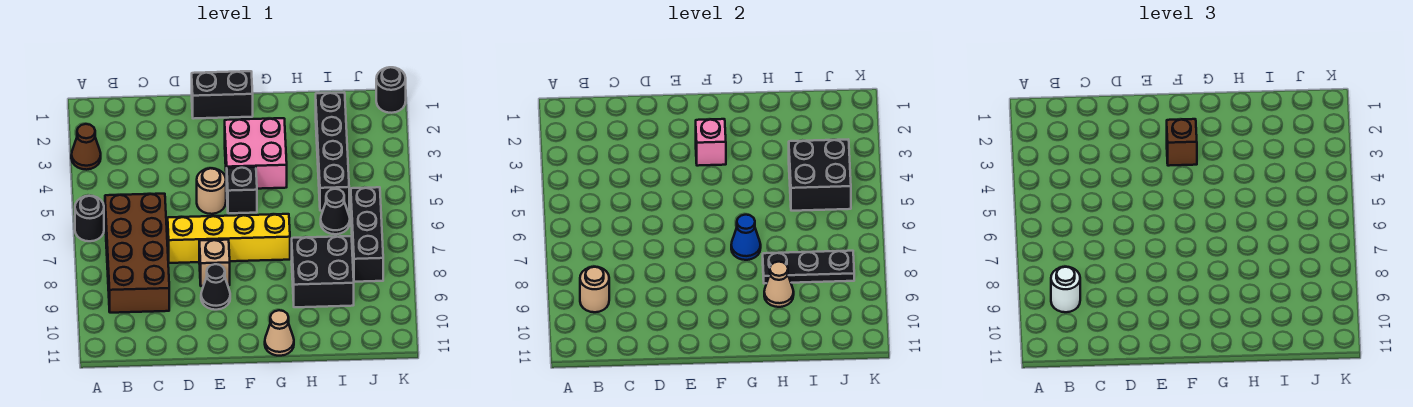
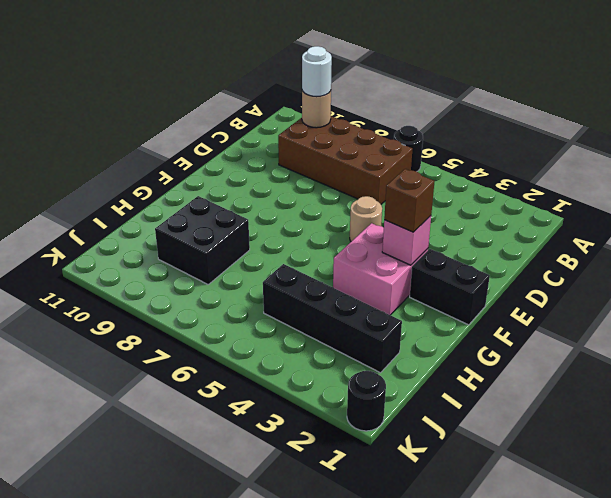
black 1x2 brick [410,249,490,325] -> black 1x2 brick turned to [192,71,253,119]
none -> brown 1x1 cone [71,124,101,170]
none -> yellow 1x4 brick [168,214,290,263]
none -> tan 1x1 brick [199,240,230,286]

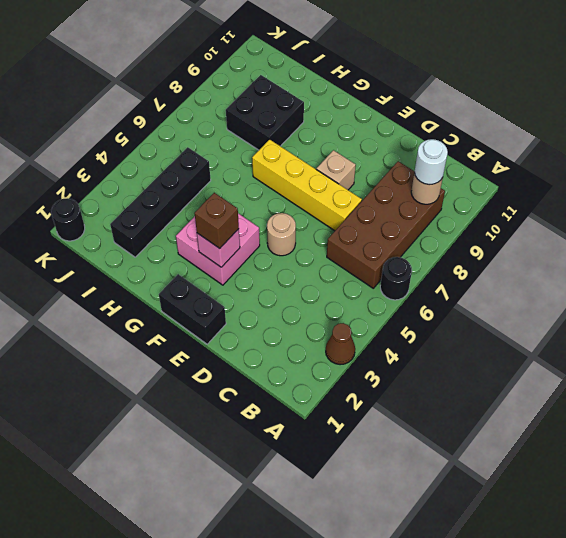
none -> black 1x1 cone [201,264,230,310]
none -> black 1x1 brick [227,167,257,213]
none -> tan 1x1 cone [265,310,294,356]

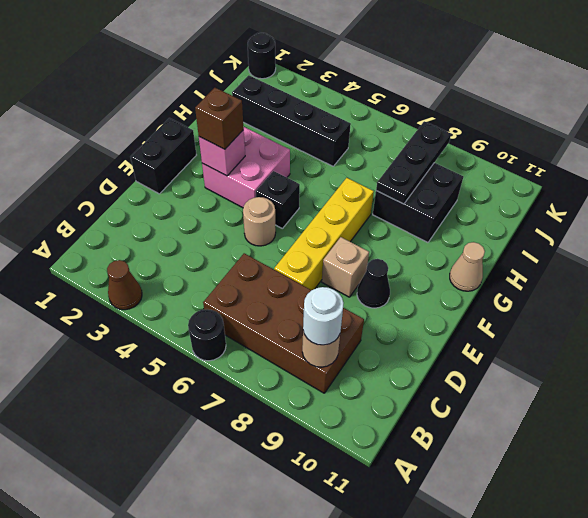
none -> black 1x1 cone [321,189,350,234]
none -> black 1x3 brick [351,187,383,282]
none -> blue 1x1 cone [731,215,761,260]

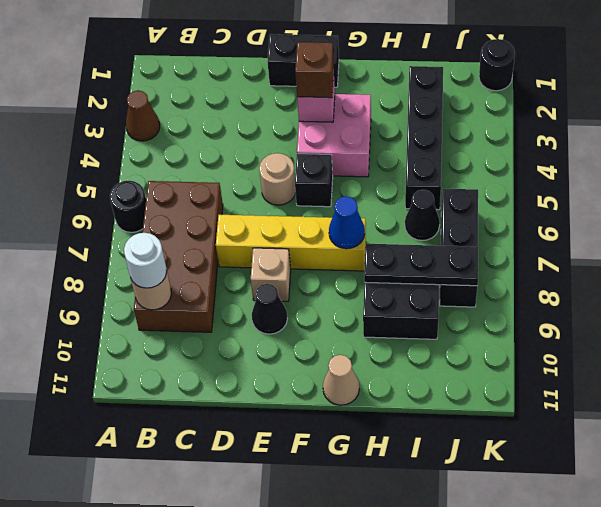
none -> tan 1x1 cone [764,262,794,307]
none -> black 2x2 brick [789,140,851,211]

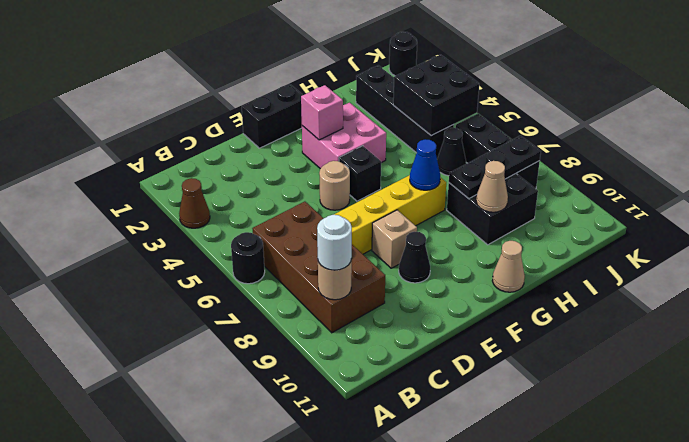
none -> brown 1x1 brick [1167,119,1197,166]

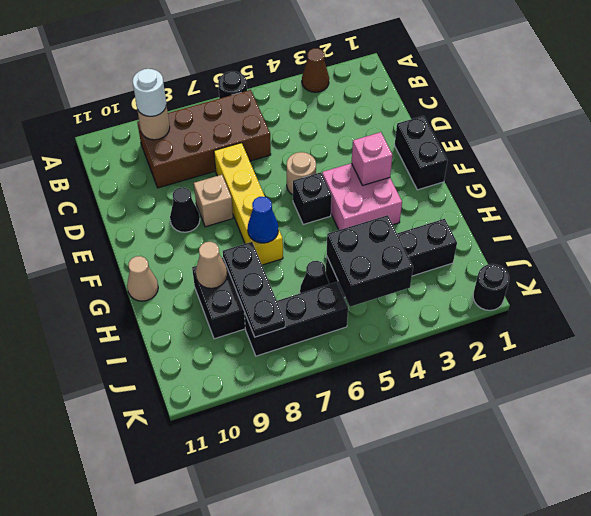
none -> brown 1x1 brick [1167,119,1197,166]

